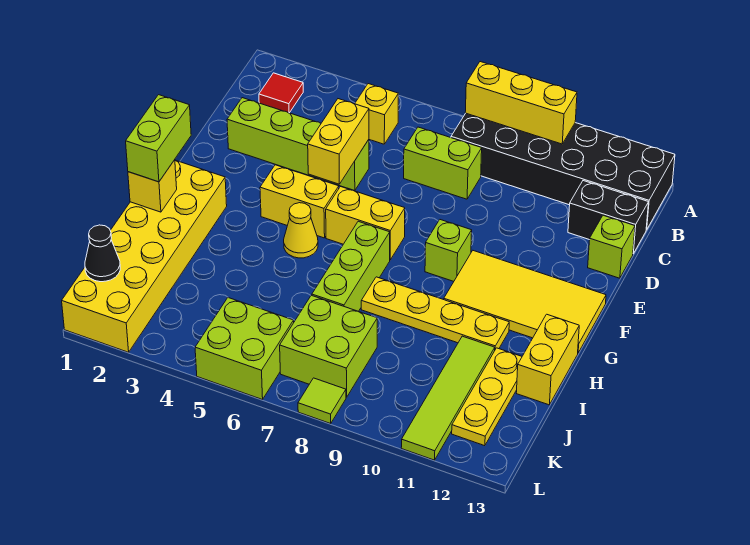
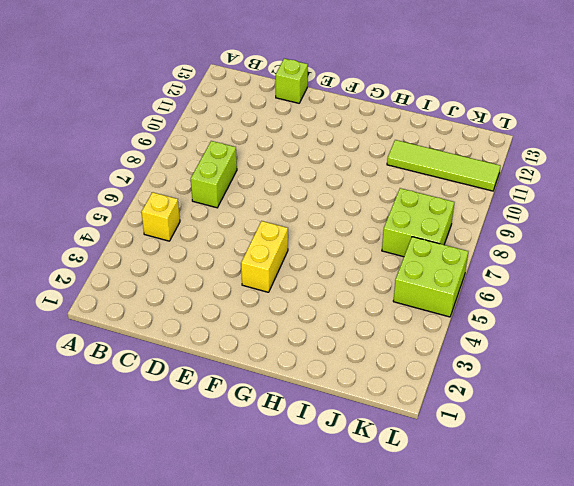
none -> black 2x6 brick [451,113,675,230]
none -> red 1x1 tile [259,73,303,113]
none -> black 1x2 brick [568,181,649,254]

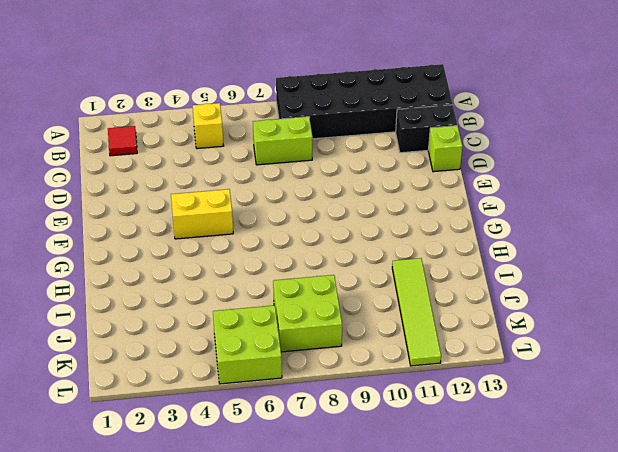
none -> lime 1x4 brick [227,98,369,191]
none -> yellow 1x2 brick [326,187,405,260]
none -> lime 1x1 brick [425,220,472,281]

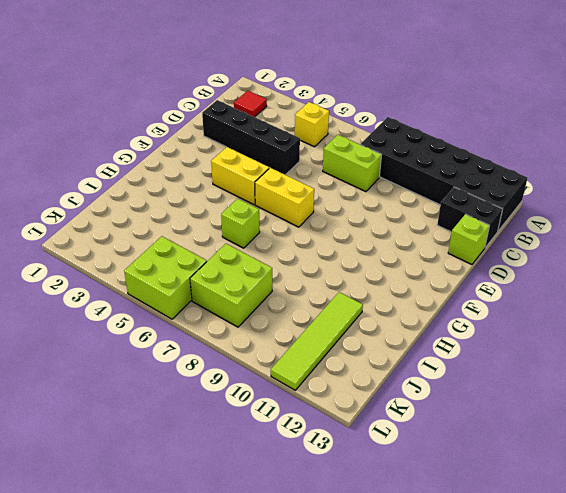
black 1x4 brick [202,100,300,175] -> lime 1x4 brick [227,98,369,191]
lime 1x1 brick [221,199,260,248] -> lime 1x1 brick moved to [425,220,472,281]
none -> yellow 2x4 tile [444,251,606,353]
none -> yellow 2x6 brick [62,160,227,352]
none -> yellow 1x1 cone [284,203,318,258]

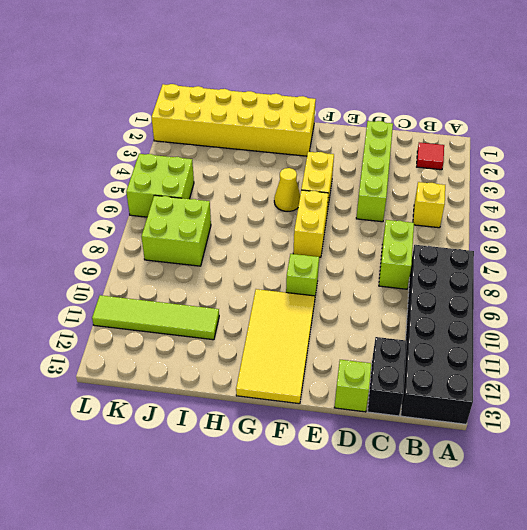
none -> lime 1x3 brick [312,221,390,311]
none -> yellow 1x4 plate [361,277,509,349]
none -> yellow 1x2 brick [516,314,579,405]

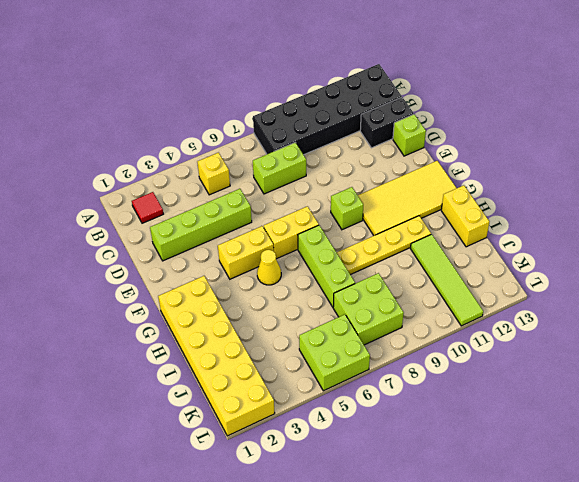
none -> yellow 1x3 plate [452,348,522,446]
none -> lime 1x1 tile [298,378,346,424]
none -> yellow 1x3 brick [465,62,577,144]

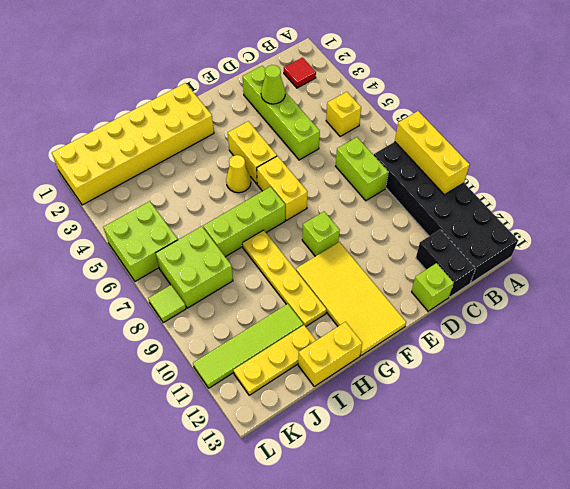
lime 1x1 cone [261,65,285,104] -> none
none -> yellow 1x2 brick [308,99,369,184]
none -> yellow 1x1 brick [128,160,177,212]
none -> black 1x1 cone [85,225,120,282]

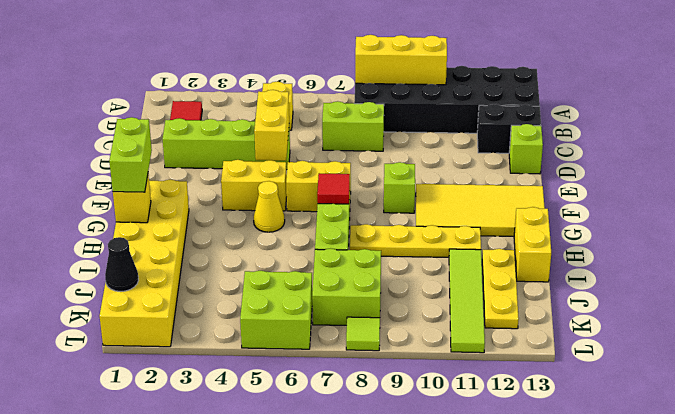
red 1x1 tile [317,173,350,204] -> none

